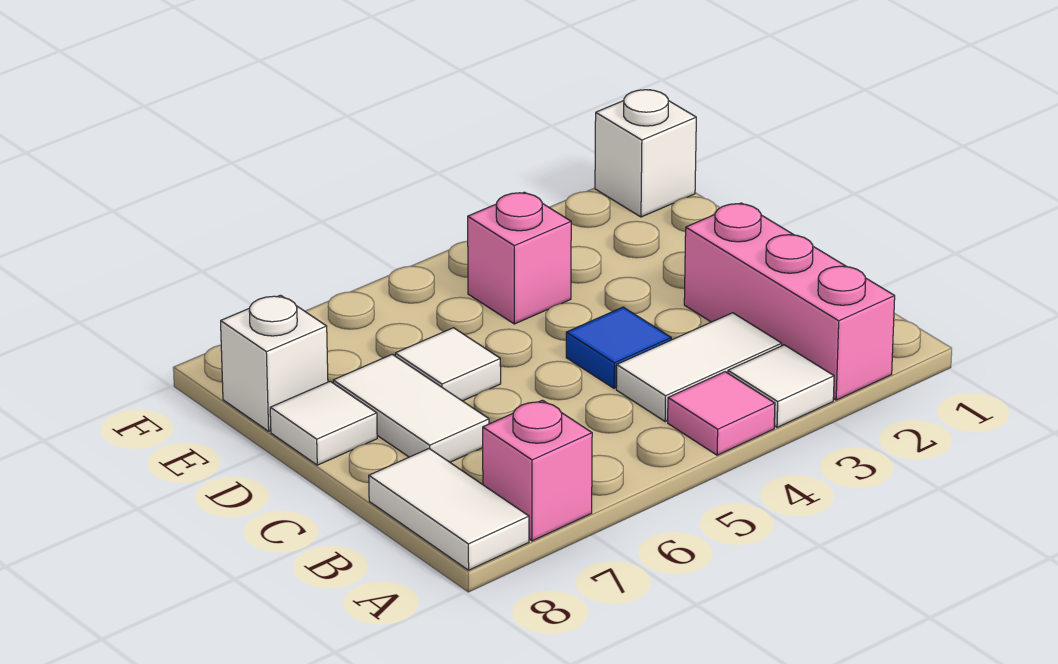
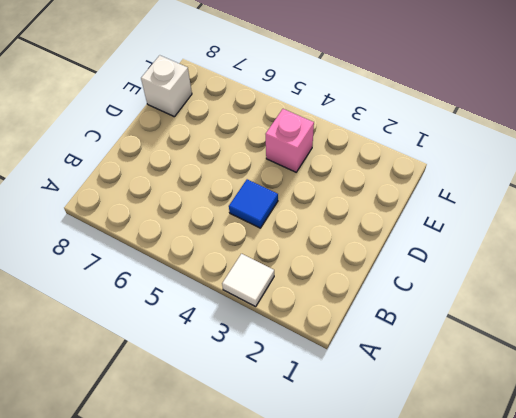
none -> pink 1x3 brick [684,203,895,400]
none -> pink 1x1 tile [668,372,775,455]
none -> pink 1x1 brick [483,400,592,541]

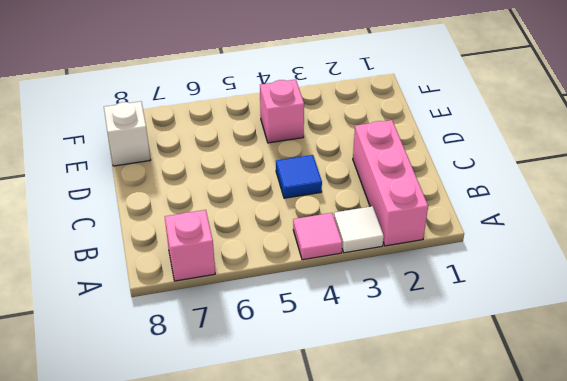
none -> white 1x2 tile [369,449,529,570]
none -> white 1x2 tile [616,313,782,422]
none -> white 1x2 tile [333,354,489,462]

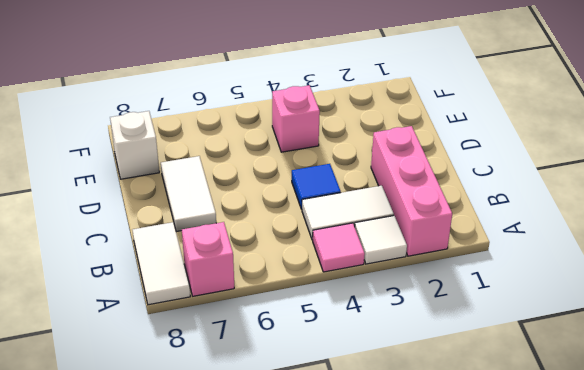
none -> white 1x1 tile [395,328,501,401]
none -> white 1x1 tile [270,381,377,465]
none -> white 1x1 brick [595,90,696,217]

